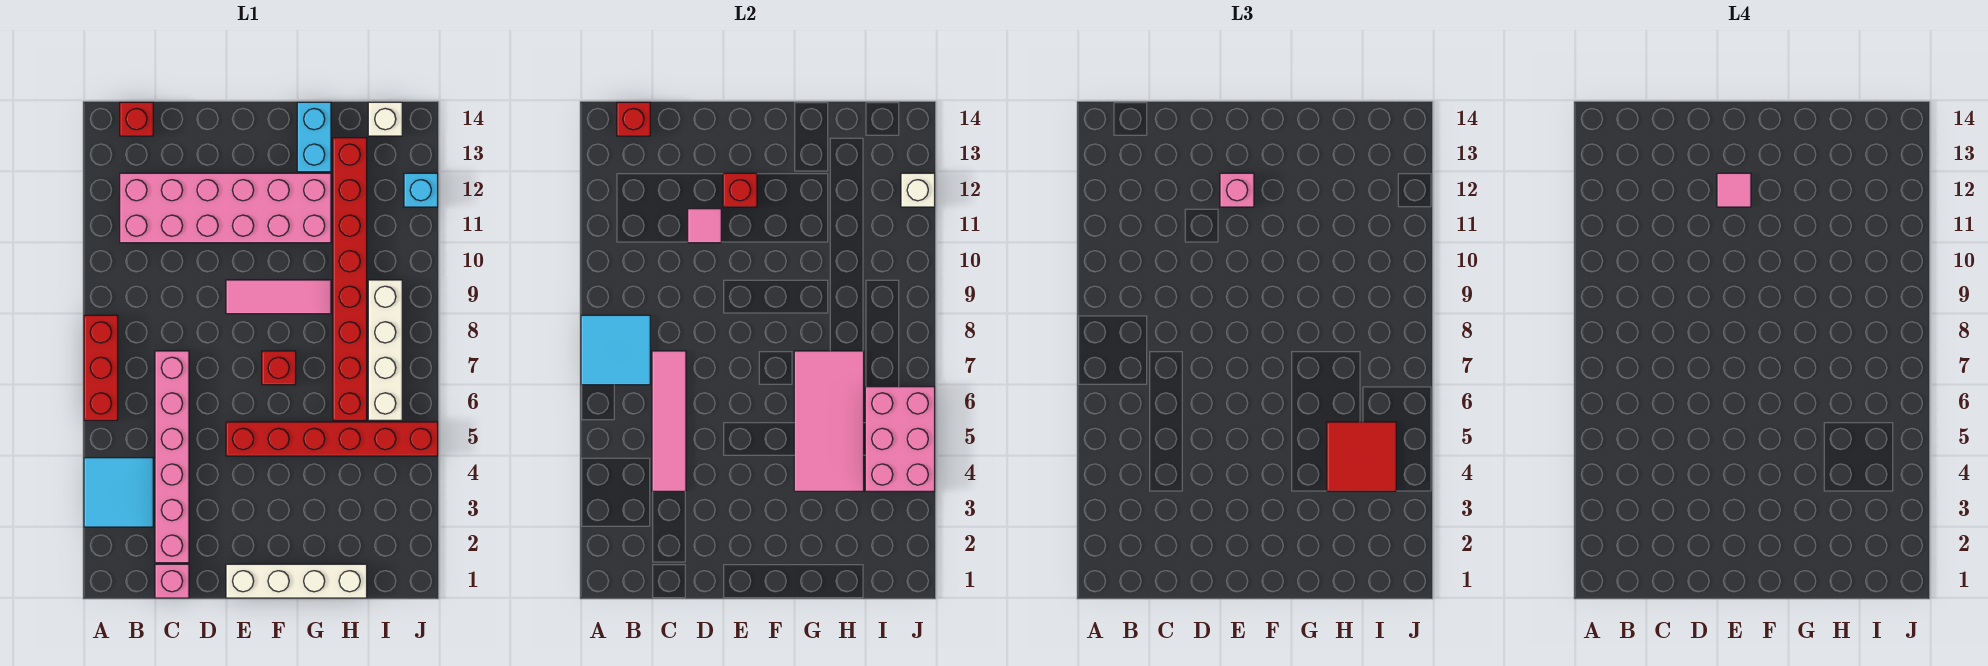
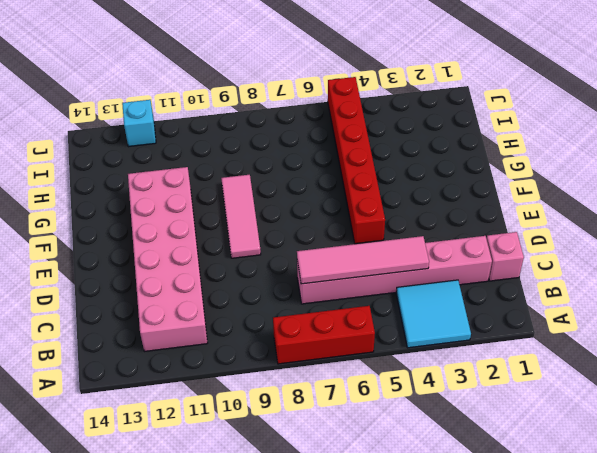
none -> red 1x1 brick [120,102,153,136]
none -> white 1x4 brick [226,564,367,598]
none -> red 1x1 brick [262,351,296,385]

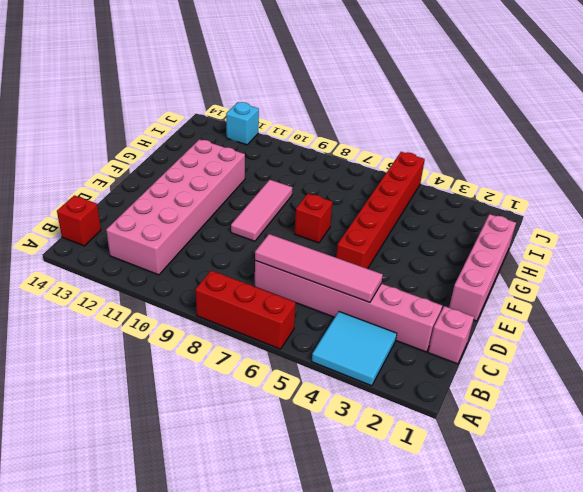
pink 1x4 brick [449,214,516,321] -> white 1x4 brick [226,564,367,598]
none -> cyan 1x2 brick [297,102,331,172]
none -> red 1x8 brick [333,138,367,420]
none -> white 1x4 brick [368,280,402,420]

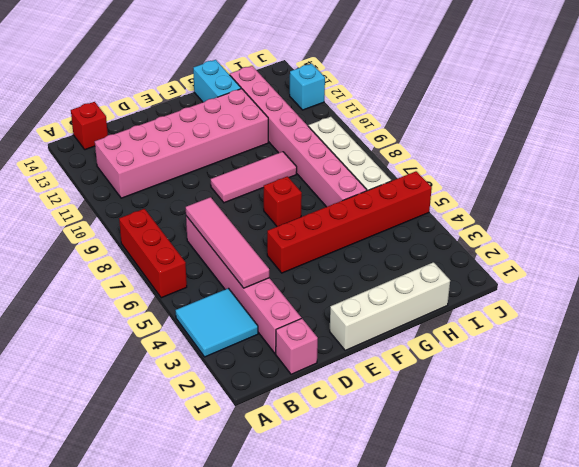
pink 1x8 brick [230,66,367,207] -> red 1x8 brick [333,138,367,420]
none -> white 1x1 brick [368,102,402,136]
none -> cyan 2x2 tile [581,315,650,385]
none -> red 1x1 brick [617,102,650,136]

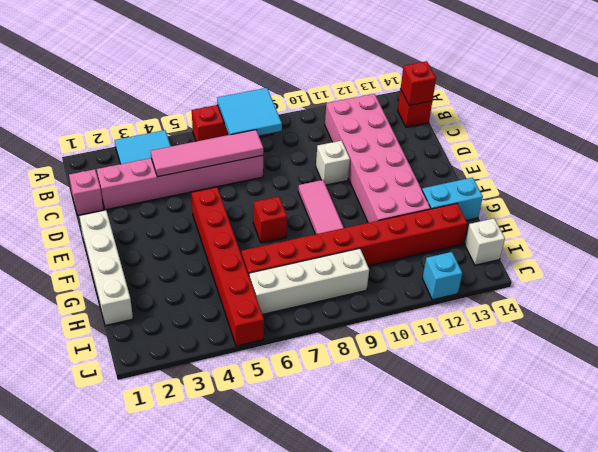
white 1x1 brick [316,141,350,185] -> white 1x1 brick moved to [901,173,935,207]
none -> pink 1x1 tile [688,209,721,243]
none -> red 1x1 brick [723,173,757,207]
none -> pink 2x4 tile [794,351,864,491]

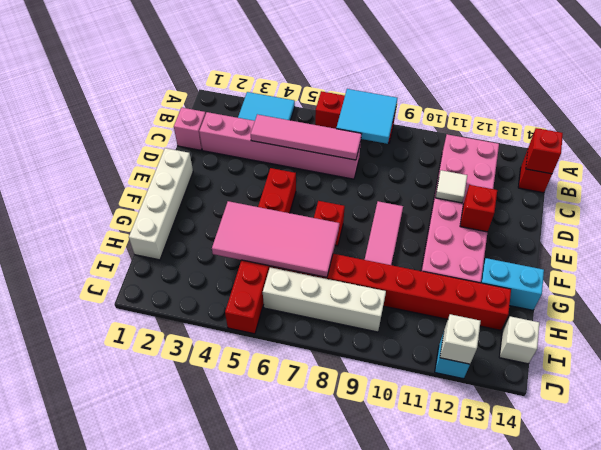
white 1x1 tile [435,170,467,203] -> pink 1x1 tile [688,209,721,243]
none -> pink 2x3 brick [865,387,935,491]
none -> pink 1x1 brick [1220,173,1254,207]
none -> red 2x2 tile [1327,422,1396,491]

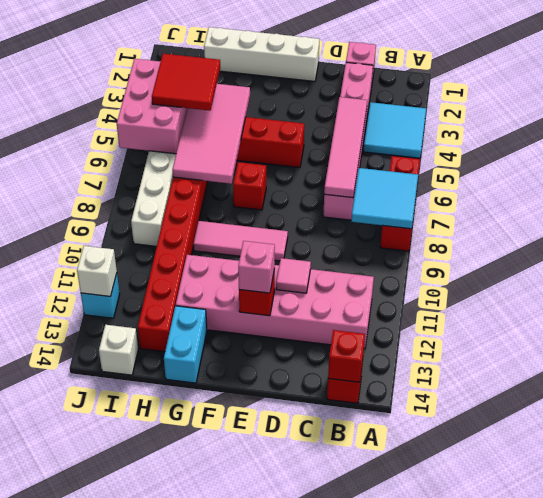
none -> pink 1x1 tile [1717,173,1751,207]

